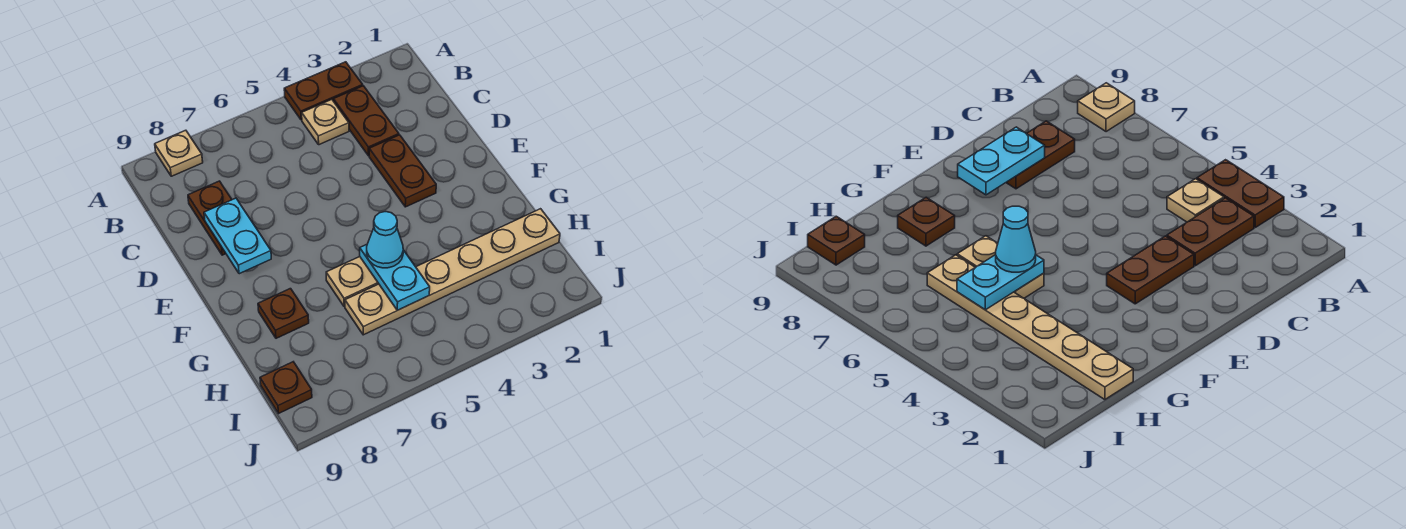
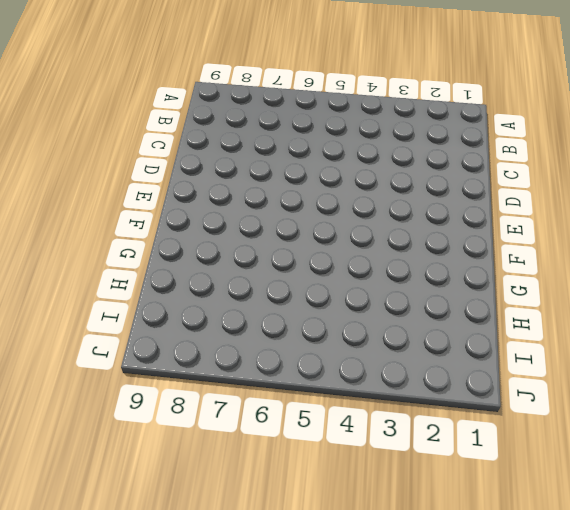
none -> brown 1x2 plate [284,62,363,120]
none -> tan 1x1 plate [155,130,203,176]
none -> brown 1x2 plate [334,86,399,156]

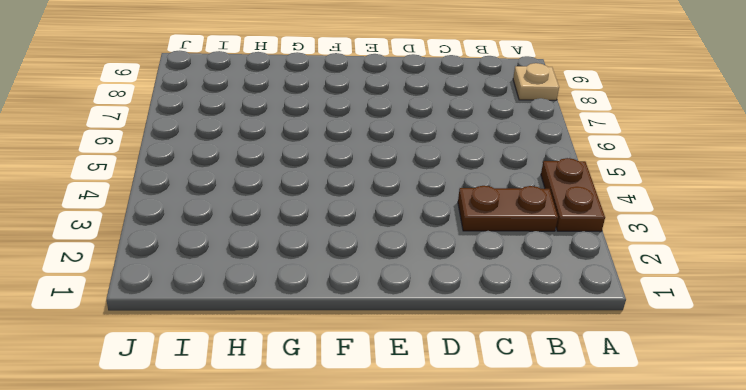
none -> tan 1x1 plate [302,99,349,145]
none -> brown 1x2 plate [188,181,232,255]
none -> brown 1x2 plate [369,135,436,207]

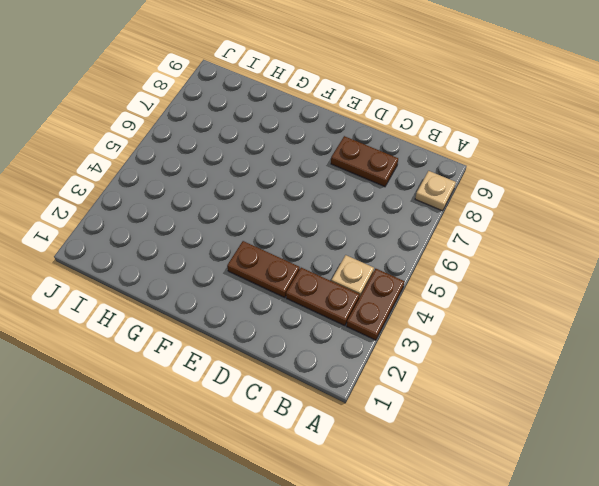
none -> tan 1x2 plate [326,257,379,307]
none -> brown 1x1 plate [258,289,309,338]
none -> tan 1x6 plate [345,209,560,335]

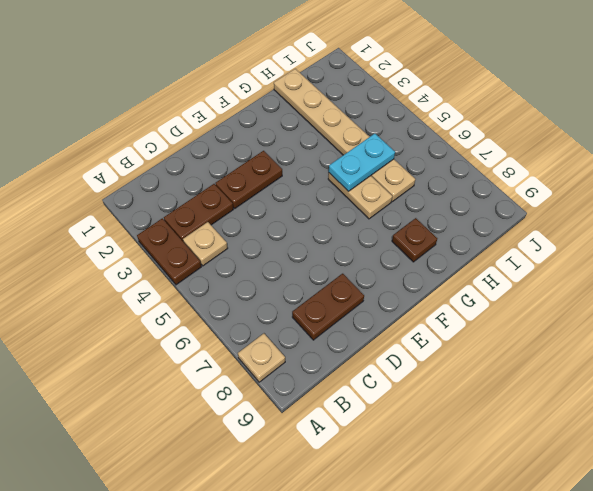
none -> brown 1x1 plate [260,362,312,414]
none -> cyan 1x2 plate [204,198,271,274]
none -> cyan 1x1 cone [367,212,403,268]

